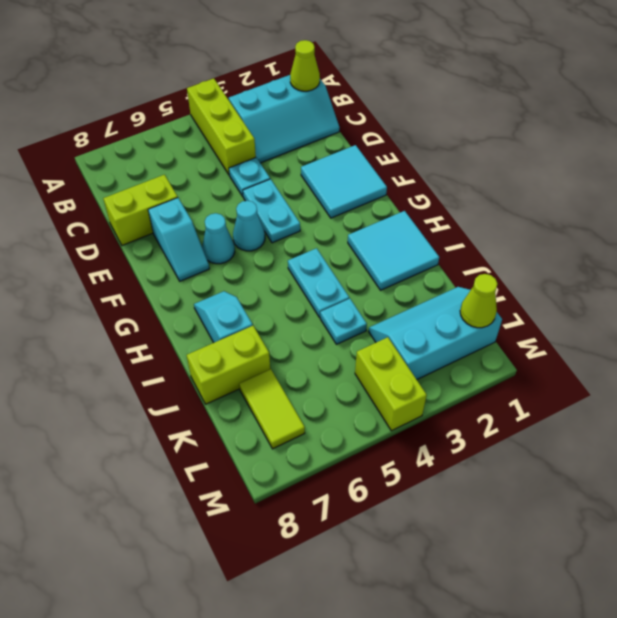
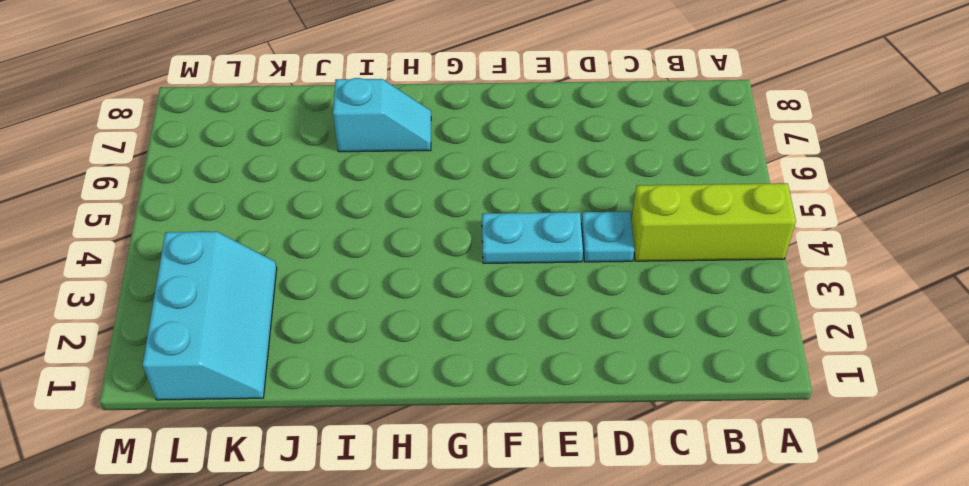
none -> cyan 2x3 slope [229,75,340,163]
none -> lime 1x2 brick [103,175,178,245]
none -> cyan 2x2 tile [301,145,387,218]

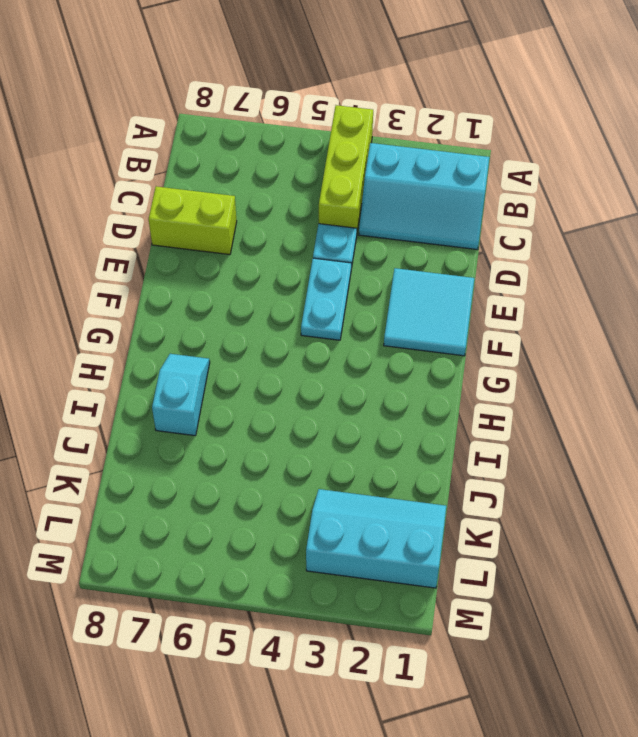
none -> cyan 1x2 slope [148,198,209,281]
none -> cyan 1x1 cone [233,201,265,251]
none -> cyan 1x1 cone [202,213,235,264]

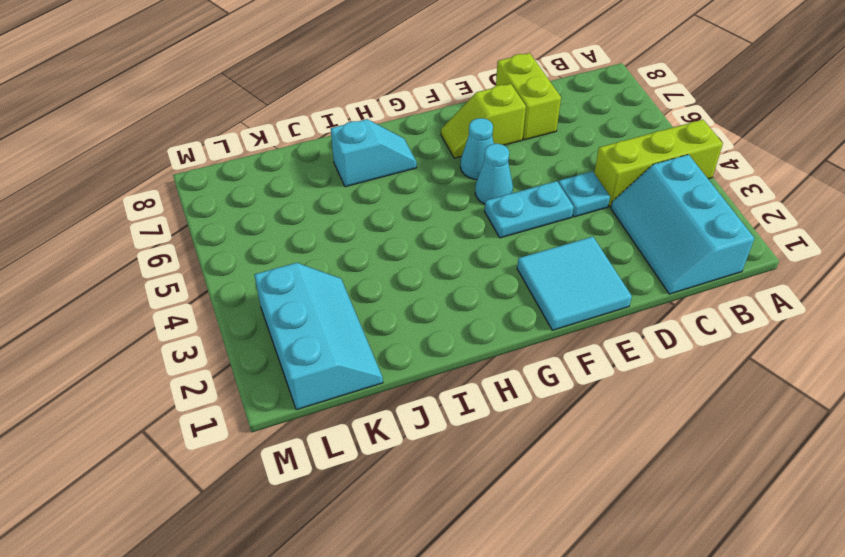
lime 1x2 slope [441,84,526,158] -> cyan 1x2 slope [148,198,209,281]
none -> cyan 2x2 tile [348,211,439,290]
none -> cyan 1x2 plate [288,248,349,318]
none -> cyan 1x1 plate [320,299,367,344]

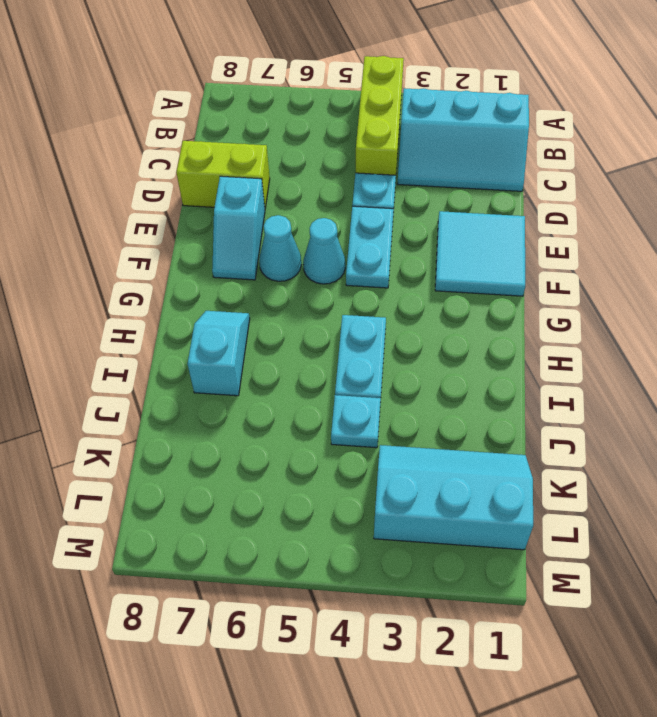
none -> cyan 2x2 tile [348,211,439,290]
none -> lime 1x2 brick [187,326,270,404]
none -> lime 1x2 tile [239,369,305,449]

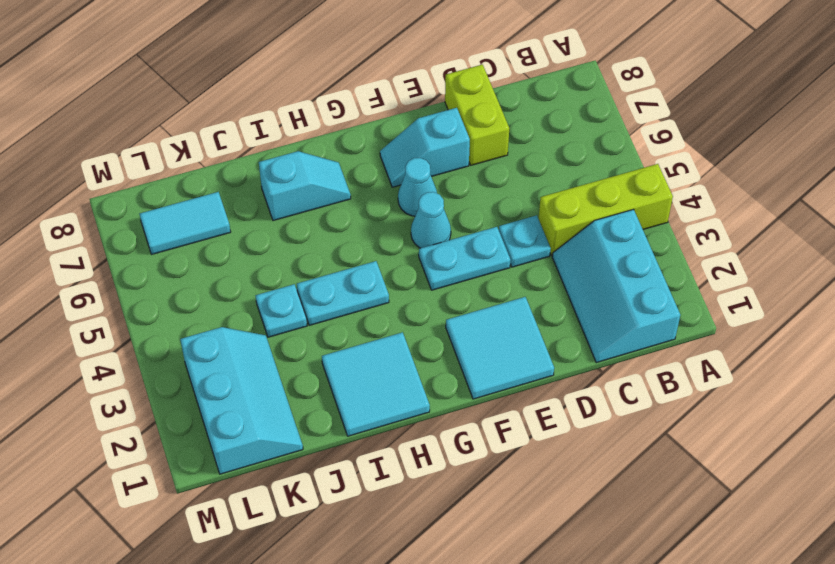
cyan 1x2 tile [140,192,231,254] -> lime 1x2 tile [239,369,305,449]
none -> lime 1x2 brick [187,326,270,404]
none -> lime 1x2 brick [355,337,427,431]
none -> lime 1x1 cone [290,40,320,91]

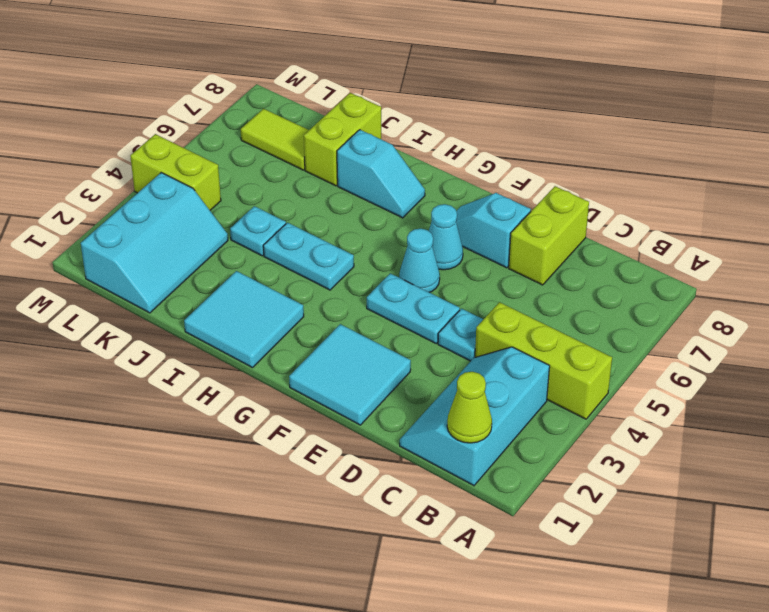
none -> lime 1x1 cone [460,274,498,328]

